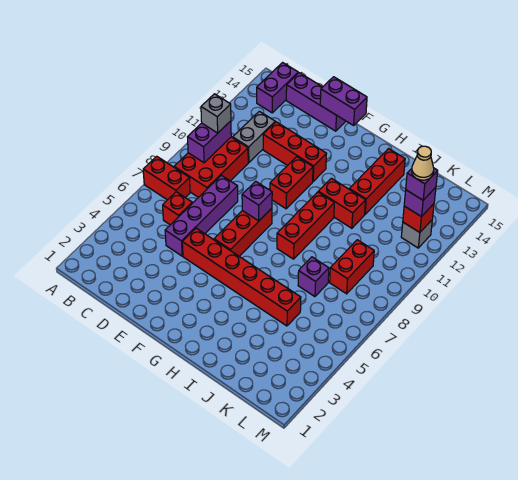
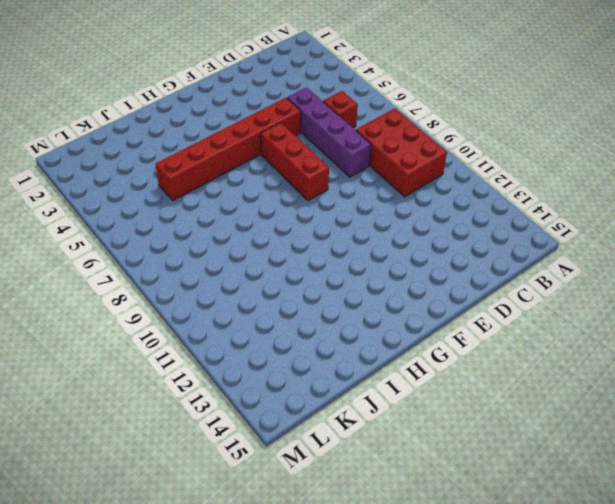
none -> red 1x2 brick [143,156,190,200]
none -> purple 1x2 brick [257,63,298,113]
none -> grey 1x2 brick [233,111,275,163]

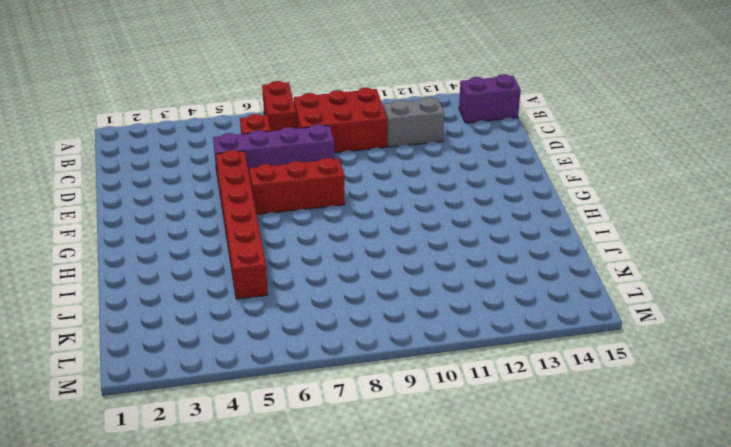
none -> purple 1x3 brick [286,73,346,131]
none -> red 1x3 brick [263,122,326,181]
none -> red 1x2 brick [270,157,313,209]

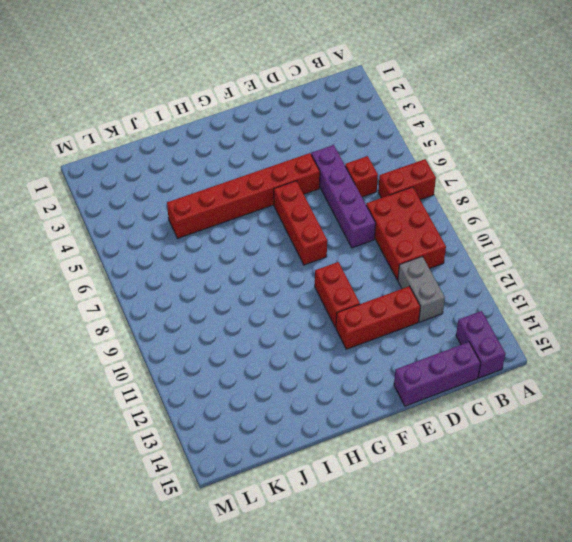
none -> red 1x3 brick [277,192,334,259]
none -> red 1x2 brick [318,178,366,228]
none -> red 1x3 brick [349,149,405,214]

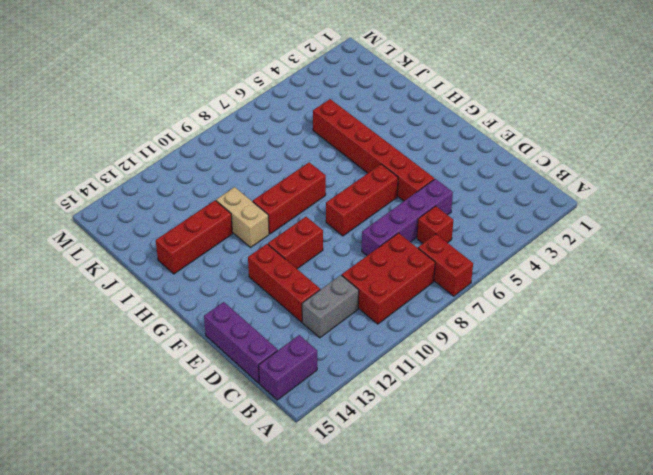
tan 1x2 brick [216,187,269,247] -> red 1x2 brick [318,178,366,228]
none -> purple 1x1 brick [298,257,329,297]
none -> red 1x2 brick [330,240,374,294]
none -> grey 1x1 brick [401,220,432,248]

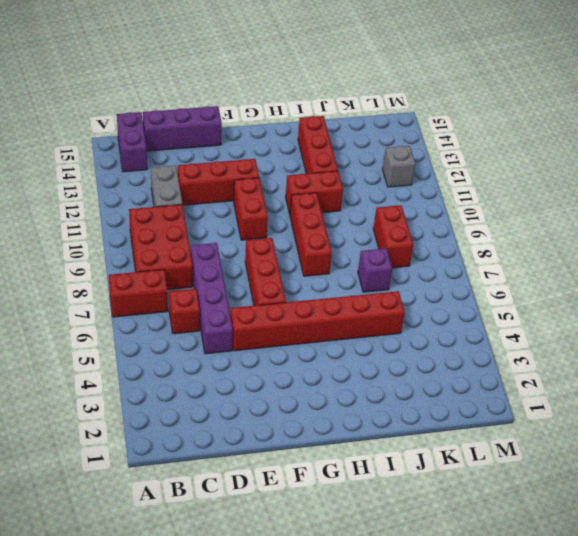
none -> purple 1x2 brick [188,121,231,163]
none -> purple 1x2 brick [320,77,367,125]
none -> purple 1x1 brick [242,181,272,221]

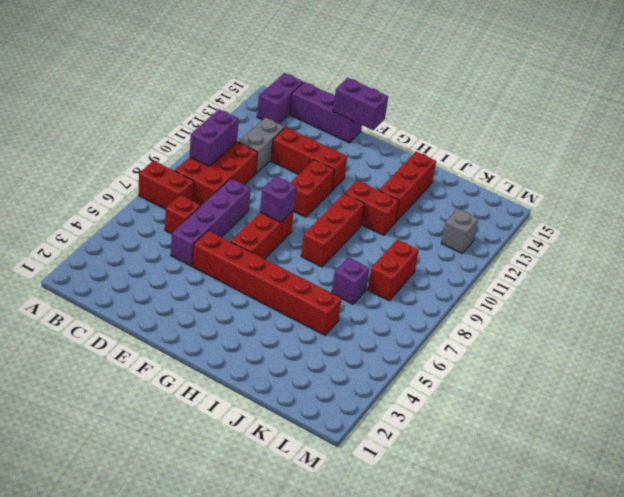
none -> red 1x1 brick [403,204,434,233]
none -> grey 1x1 brick [201,94,231,133]
none -> purple 1x1 brick [404,187,436,217]

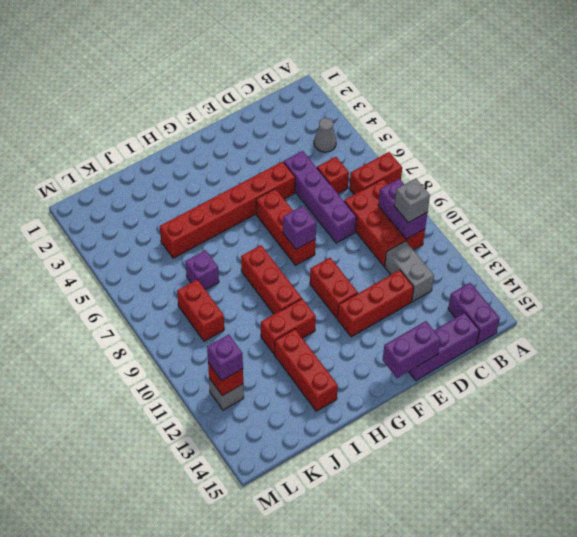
grey 1x1 cone [314,118,336,152] -> none
none -> purple 1x1 brick [406,168,438,200]
none -> tan 1x1 cone [412,146,434,180]

